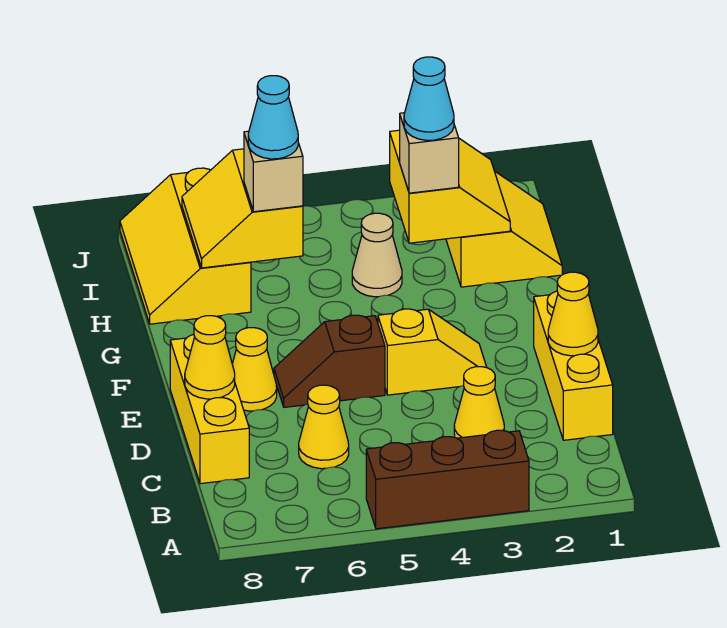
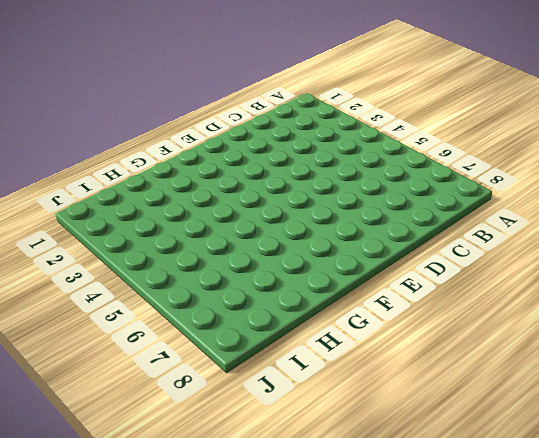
none -> brown 1x3 brick [366,430,529,529]
none -> yellow 1x3 brick [534,291,613,440]
none -> yellow 1x1 cone [454,367,504,438]

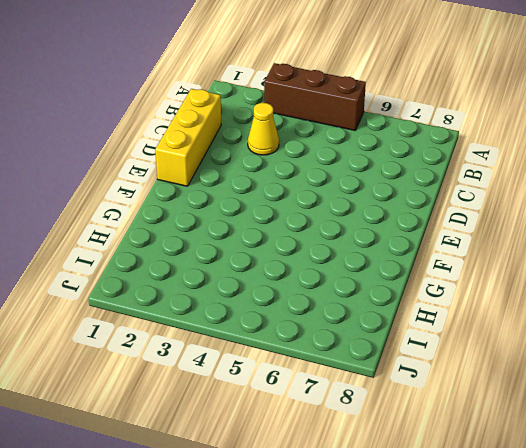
none -> yellow 1x1 cone [299,385,349,469]
none -> yellow 1x3 brick [170,335,249,484]
none -> yellow 1x2 slope [378,309,487,395]

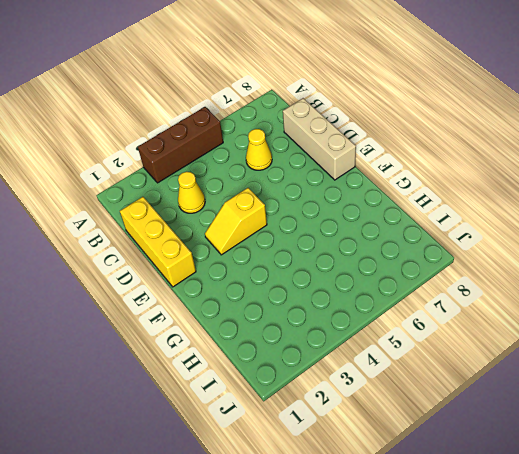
tan 1x3 brick [283,98,356,180] -> yellow 1x3 brick [170,335,249,484]
none -> brown 1x2 slope [274,315,385,407]
none -> yellow 1x1 cone [232,328,277,411]
none -> yellow 2x2 slope [446,172,562,287]

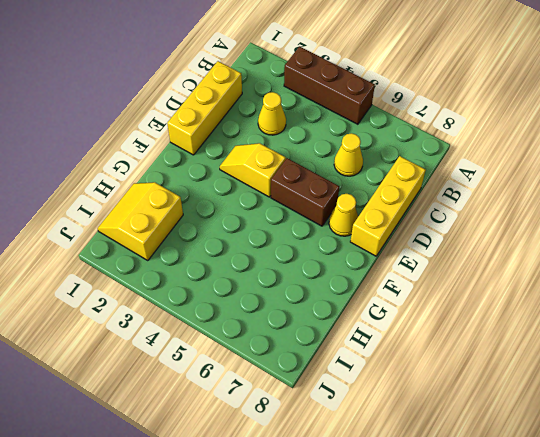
brown 1x2 brick [271,158,339,226] -> brown 1x2 slope [274,315,385,407]
none -> tan 1x1 cone [352,213,402,297]
none -> yellow 2x3 slope [120,168,251,324]
none -> yellow 1x1 cone [548,272,598,356]

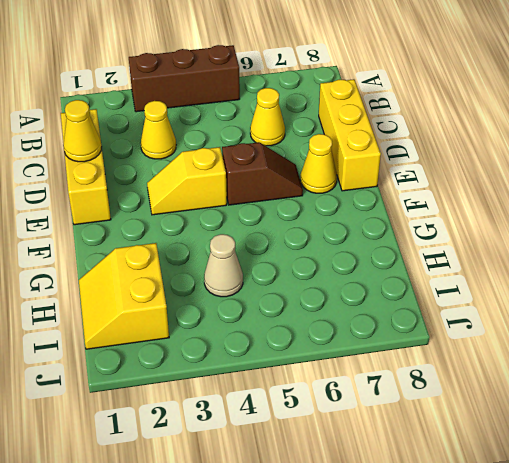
none -> yellow 2x3 slope [120,168,251,324]
none -> yellow 1x1 cone [185,316,235,399]
none -> yellow 2x2 slope [390,130,510,243]

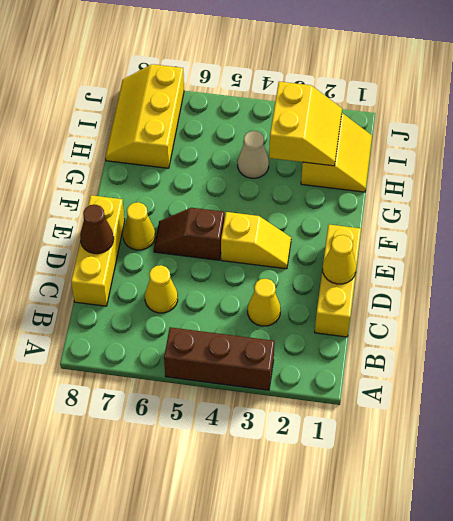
brown 1x1 cone [80,205,114,254] -> yellow 1x1 cone [185,316,235,399]
none -> yellow 2x2 slope [182,149,303,268]
none -> tan 1x1 brick [400,113,459,193]
none -> tan 1x1 brick [244,131,303,212]

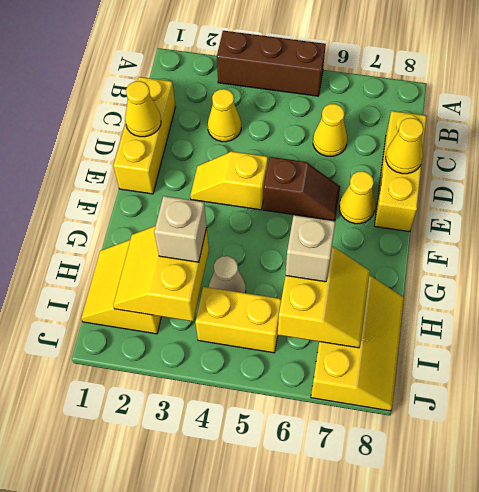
yellow 1x2 brick [195,287,281,353] -> none
none -> cyan 1x1 cone [404,57,454,140]
none -> cyan 1x1 cone [248,76,298,159]

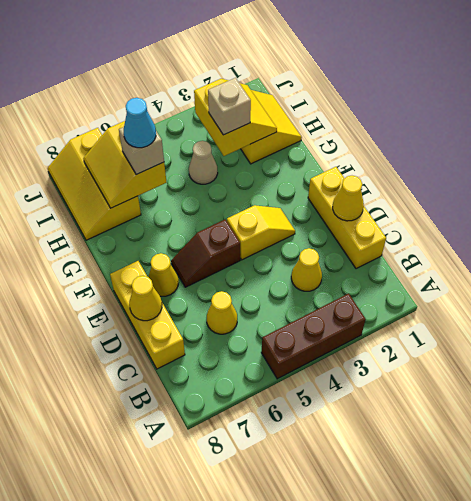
none -> cyan 1x1 cone [404,57,454,140]

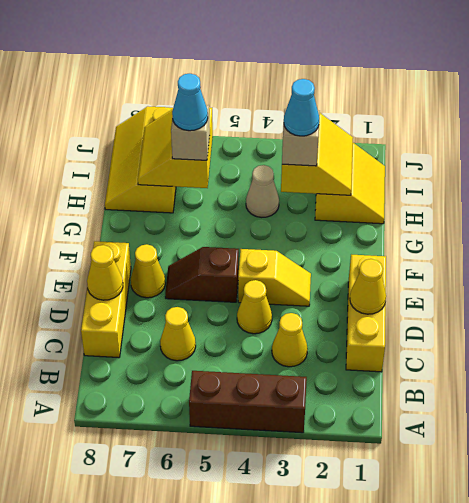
yellow 1x1 cone [237,280,272,334] -> none

